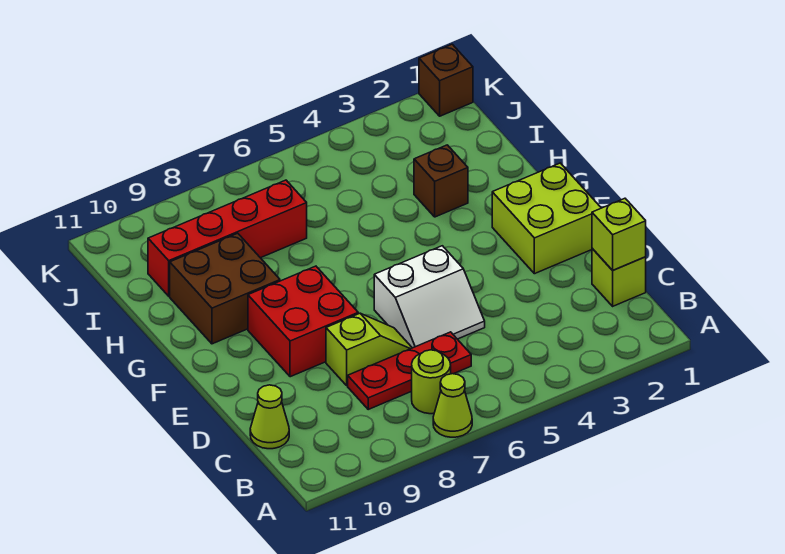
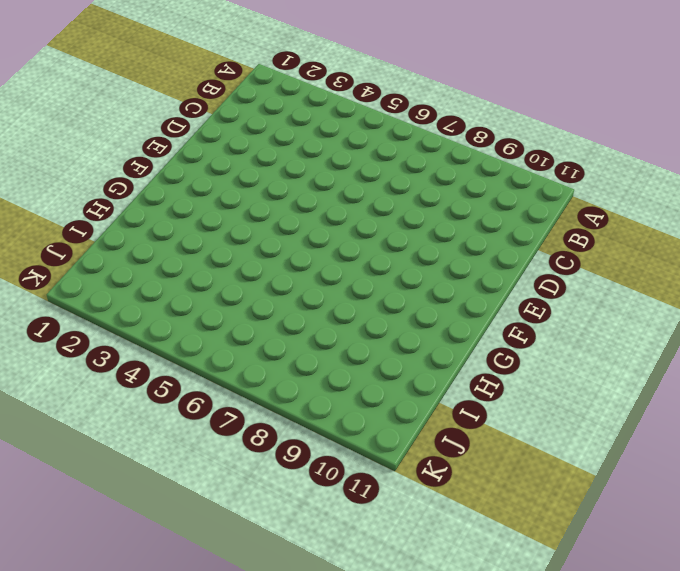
none -> lime 1x1 cone [433,374,472,437]
none -> lime 1x1 round brick [412,350,451,414]
none -> lime 1x1 brick [592,249,646,306]

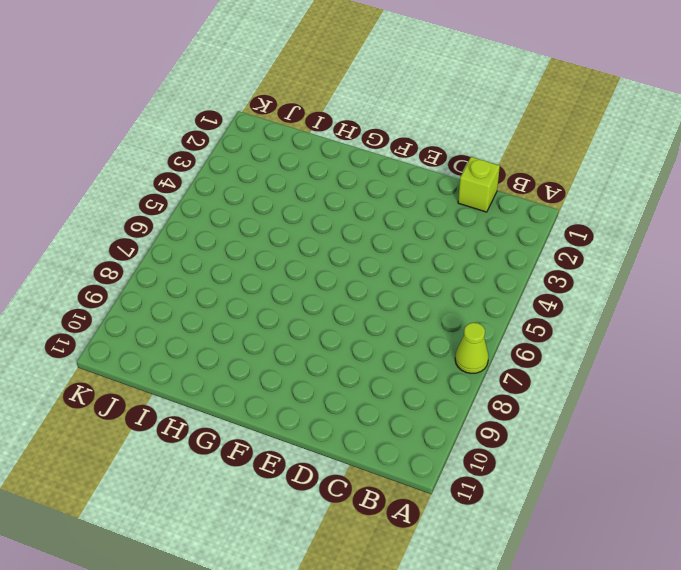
none -> lime 1x1 round brick [412,350,451,414]
none -> red 1x3 plate [348,332,471,409]
none -> lime 1x1 cone [250,385,289,449]

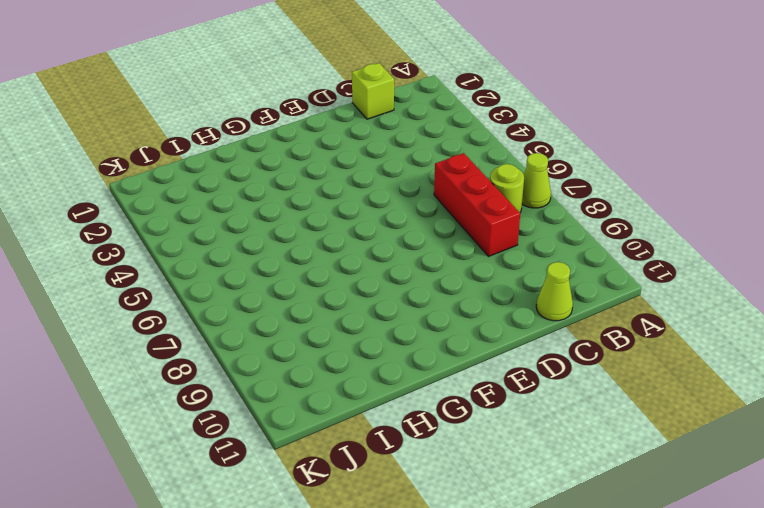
red 1x3 brick [434,153,520,257] -> red 1x3 plate [348,332,471,409]
none -> white 2x2 slope [374,246,485,348]
none -> lime 1x2 slope [326,313,412,386]
none -> lime 2x2 brick [492,163,601,274]

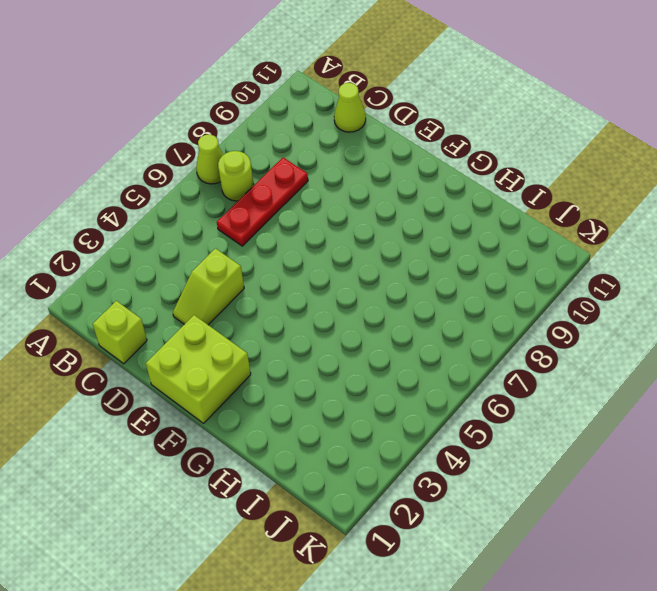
lime 1x2 slope [173,249,244,325] -> lime 1x2 slope moved to [326,313,412,386]
none -> white 2x2 slope [374,246,485,348]
none -> red 2x2 brick [248,266,358,377]
none -> brown 2x2 brick [170,233,280,344]

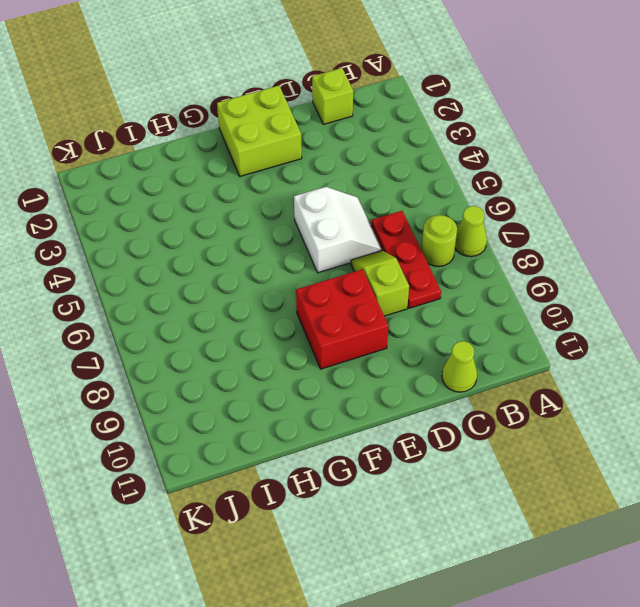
none -> brown 2x2 brick [170,233,280,344]
none -> brown 1x1 brick [414,145,468,217]
none -> red 1x4 brick [148,180,307,296]

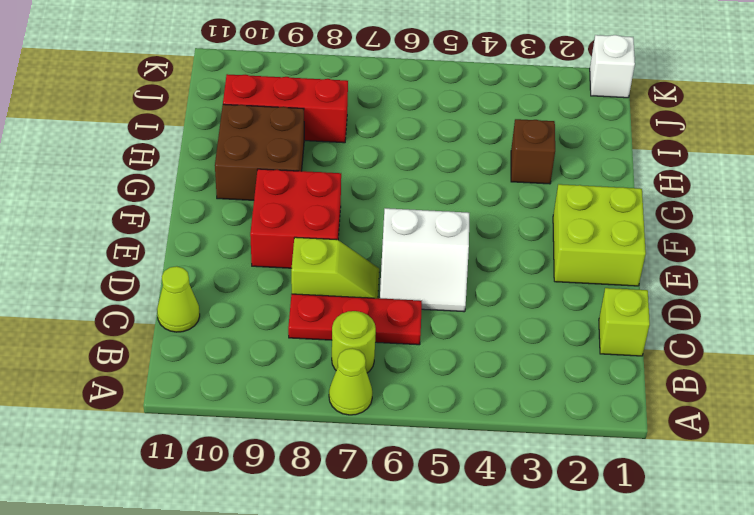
red 1x3 brick [223,74,348,143] -> red 1x4 brick [148,180,307,296]
white 1x1 brick [590,35,635,98] -> brown 1x1 brick [419,44,473,116]
none -> lime 1x1 brick [592,198,646,270]

